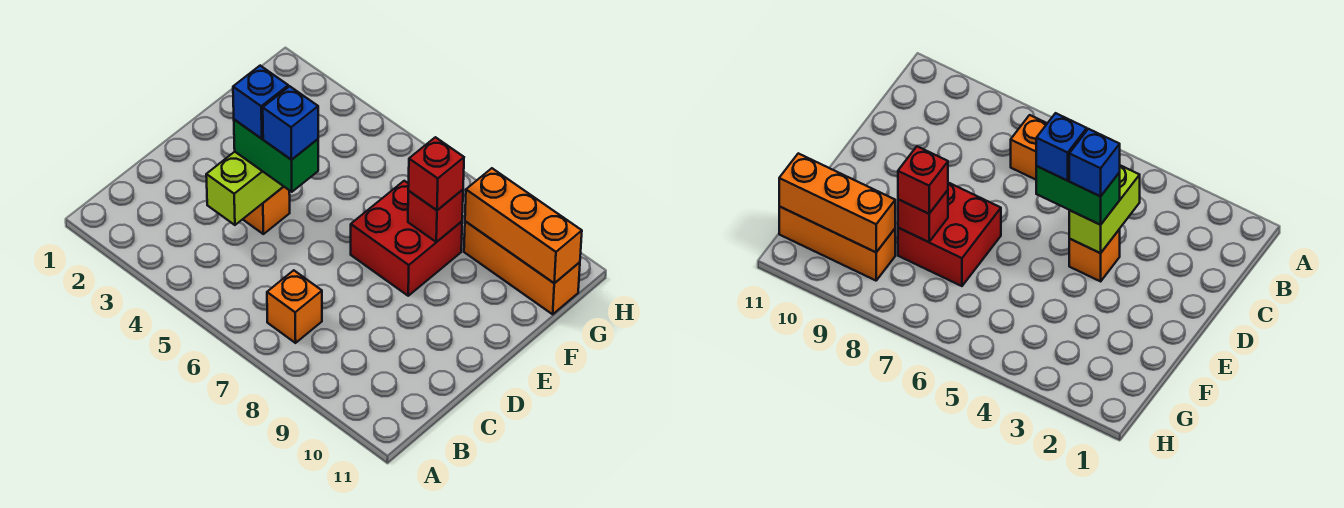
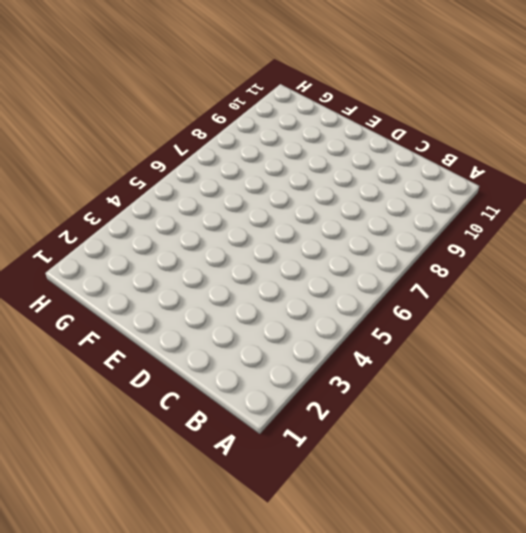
none -> orange 1x1 brick [267,270,322,343]
none -> orange 1x1 brick [243,187,290,234]

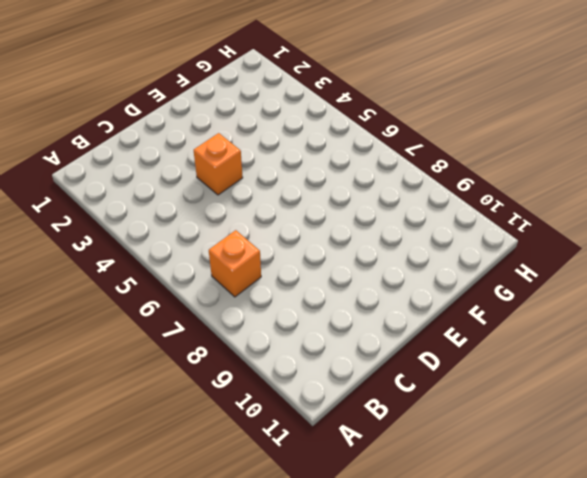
none -> red 2x2 brick [351,181,462,296]
none -> orange 1x3 brick [464,221,580,314]

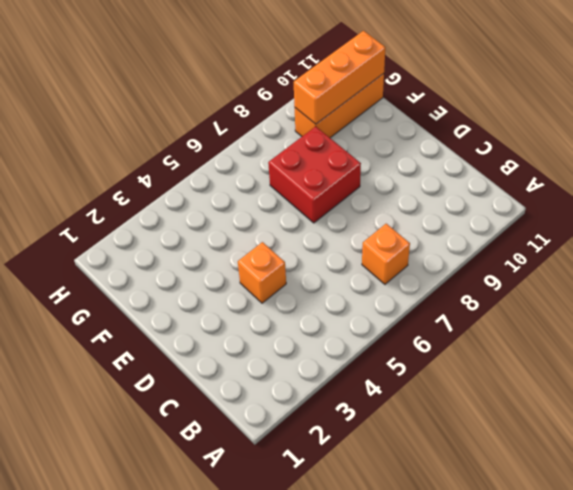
none -> lime 1x2 brick [206,152,284,225]
none -> red 1x1 brick [408,190,463,242]

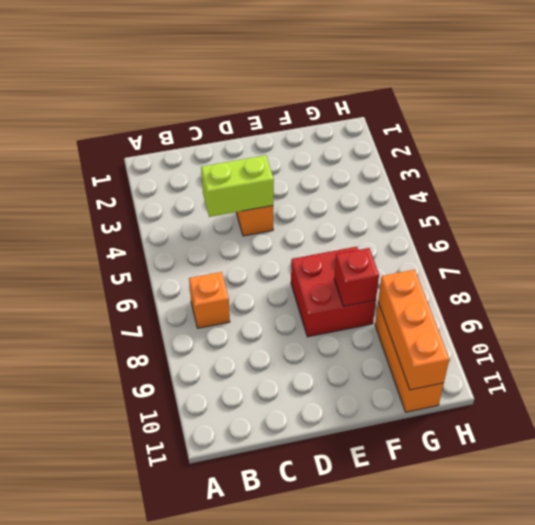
none -> green 1x2 brick [234,120,318,192]
none -> red 1x1 brick [408,137,464,210]

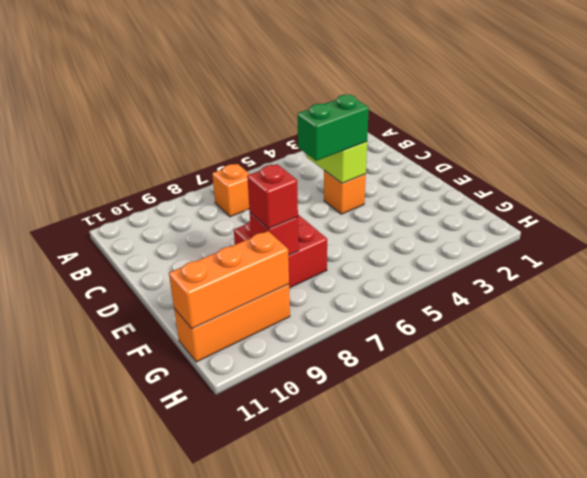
none -> blue 1x1 brick [233,66,288,139]
none -> blue 1x1 brick [263,86,318,160]

